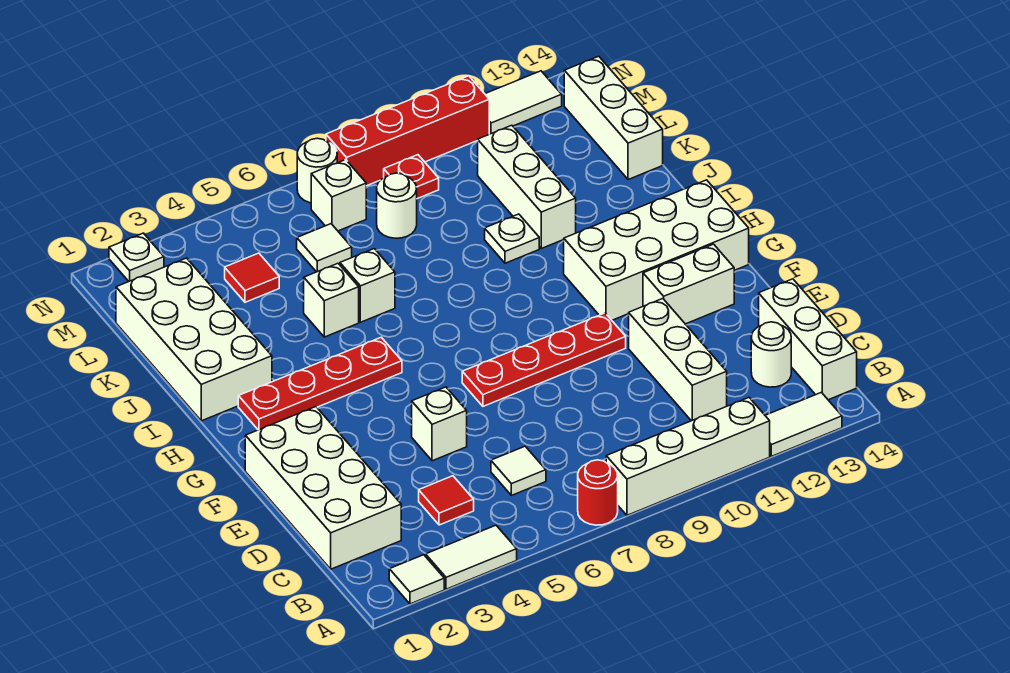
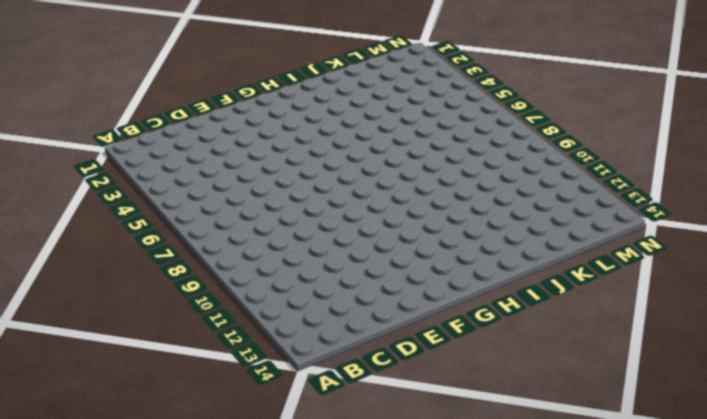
none -> white 1x1 tile [389,555,444,604]
none -> white 1x2 tile [426,525,517,589]
none -> red 1x1 round brick [578,460,618,525]
none -> white 1x4 brick [606,398,770,515]

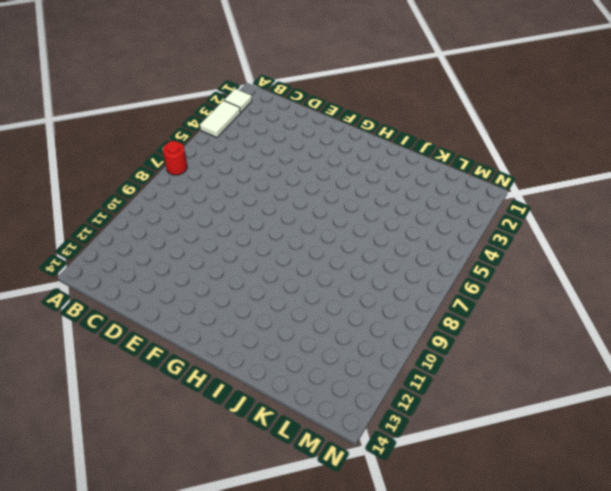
none -> white 1x4 brick [606,398,770,515]
none -> white 1x2 tile [765,392,842,456]
none -> white 1x3 brick [759,279,857,400]
none -> white 2x4 brick [245,407,401,569]

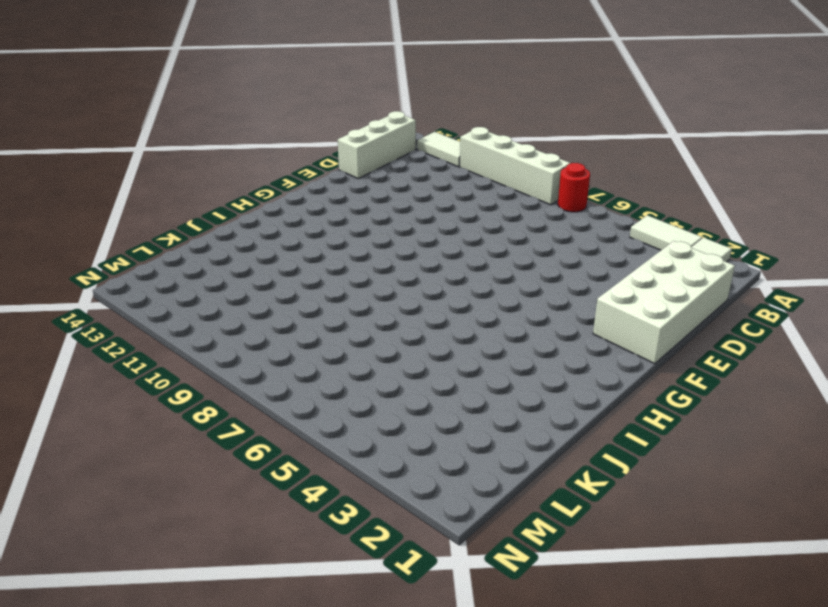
none -> red 1x1 tile [419,476,474,525]
none -> white 1x1 tile [491,446,546,495]
none -> white 1x3 brick [629,299,727,421]
none -> white 1x1 round brick [751,322,791,387]

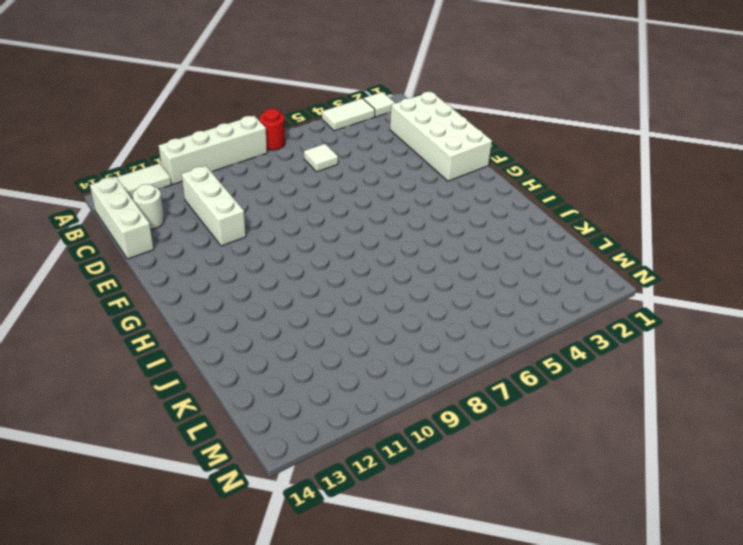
none -> red 1x1 tile [419,476,474,525]
none -> white 1x1 brick [412,387,467,461]
none -> red 1x4 plate [462,313,626,406]
none -> white 1x2 brick [643,244,734,324]

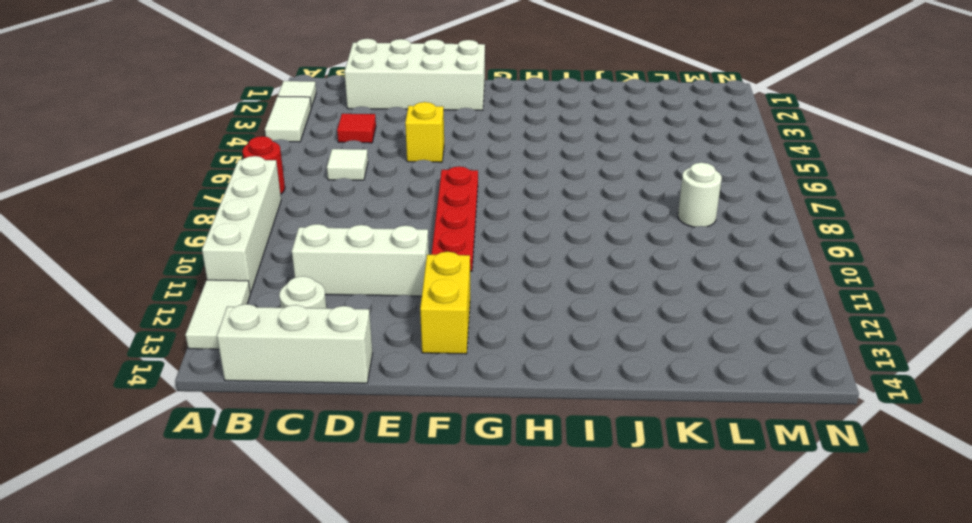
yellow 1x1 brick [405,102,444,162] -> white 1x1 brick [412,387,467,461]
yellow 1x2 brick [420,252,470,354] -> white 1x2 brick [643,244,734,324]
none -> white 2x4 brick [564,180,749,320]
none -> red 1x4 plate [238,337,402,430]
none -> white 2x4 brick [116,258,272,421]
none -> white 1x1 brick [304,263,359,337]

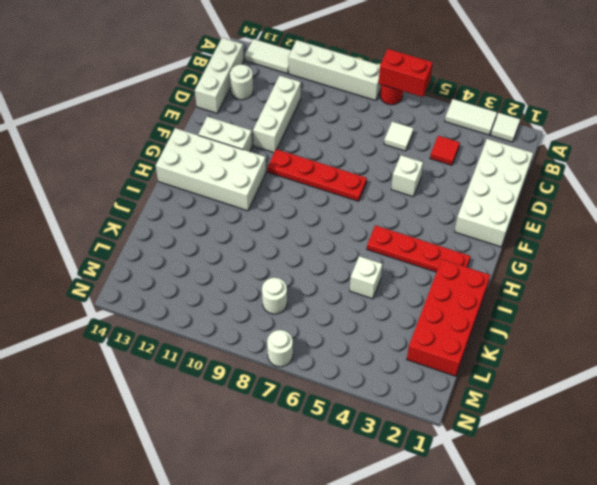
red 1x2 brick [379,49,433,97] -> none
red 2x4 brick [407,259,490,376] -> white 2x4 brick [116,258,272,421]
none -> white 1x1 brick [340,249,395,322]
none -> white 1x1 plate [485,214,539,263]
none -> white 1x3 brick [478,125,576,248]
none -> white 1x3 brick [564,56,663,180]

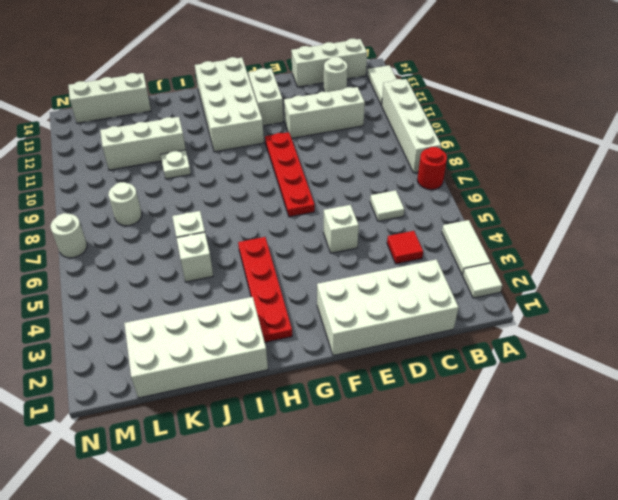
none -> red 1x1 tile [225,253,279,302]
none -> white 1x1 tile [297,224,352,272]
none -> white 1x1 brick [311,160,366,231]
none -> red 1x1 plate [384,155,439,199]

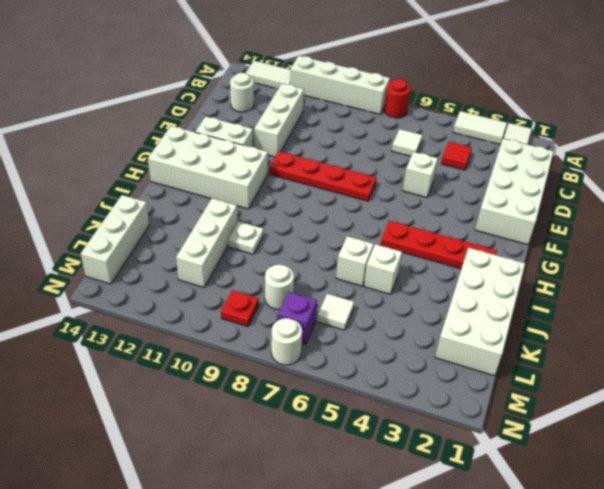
purple 1x1 brick [278,292,317,344] -> white 1x1 brick [311,160,366,231]
none -> white 1x3 brick [759,279,857,400]
none -> red 1x1 tile [225,253,279,302]
none -> white 1x1 plate [109,233,164,281]
none -> red 1x4 brick [326,76,489,186]

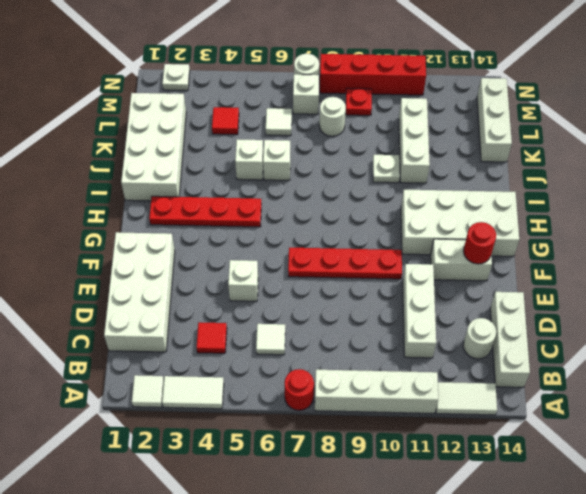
red 1x1 round brick [464,222,496,264] -> none
none -> white 1x2 tile [485,71,562,134]

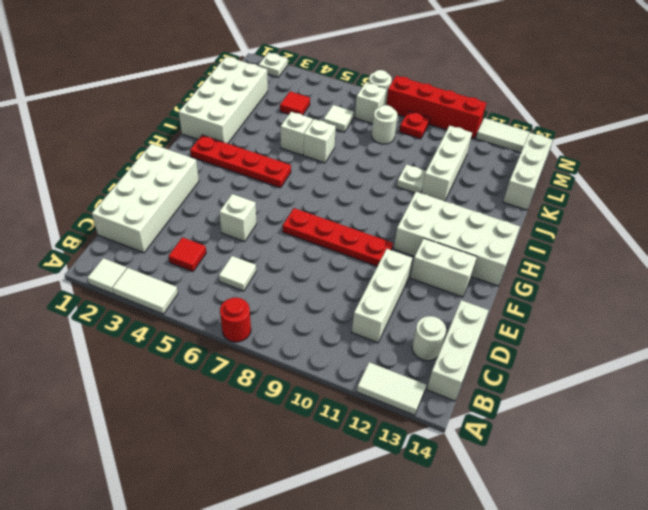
none -> white 1x4 brick [606,398,770,515]

